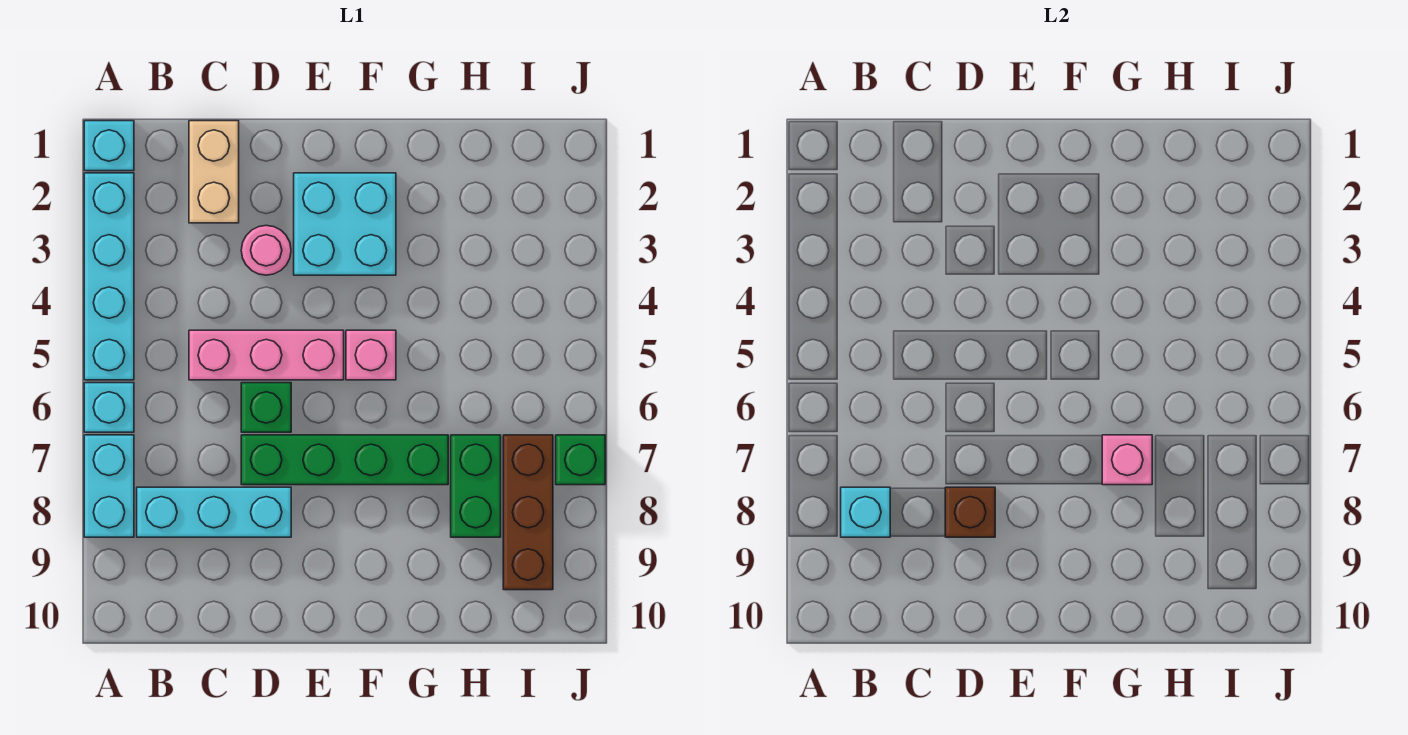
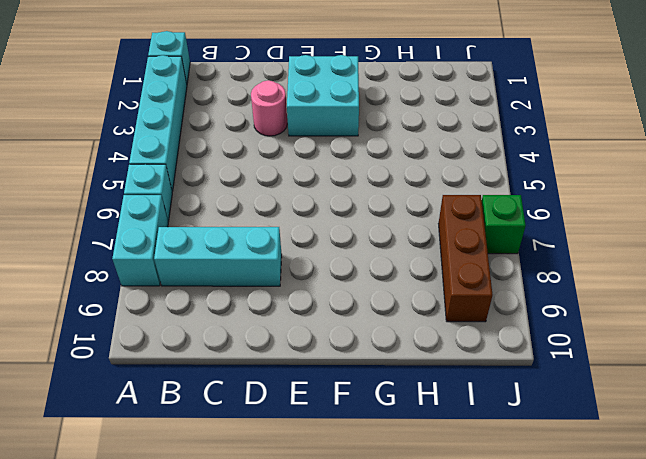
none -> tan 1x2 brick [189,121,239,223]
none -> pink 1x3 brick [189,330,344,380]
none -> green 1x1 brick [241,383,291,432]

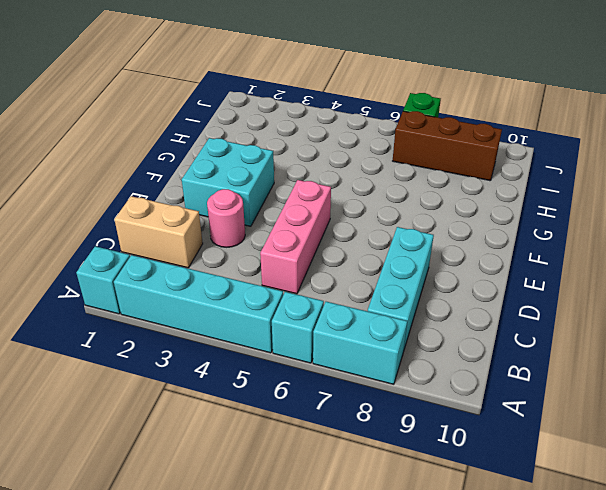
none -> green 1x1 brick [241,383,291,432]
none -> green 1x4 brick [241,435,448,485]
none -> pink 1x1 brick [346,330,396,380]

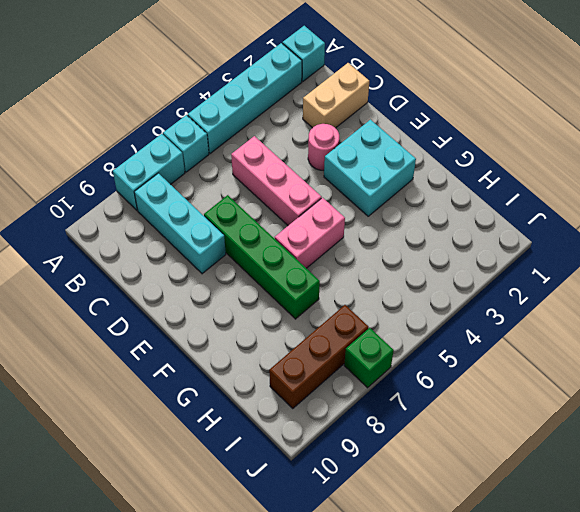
pink 1x2 brick [275,198,345,268] -> pink 1x1 brick [346,330,396,380]
none -> green 1x1 brick [241,383,291,432]
none -> green 1x2 brick [451,435,501,537]
none -> cyan 1x1 brick [841,487,890,537]

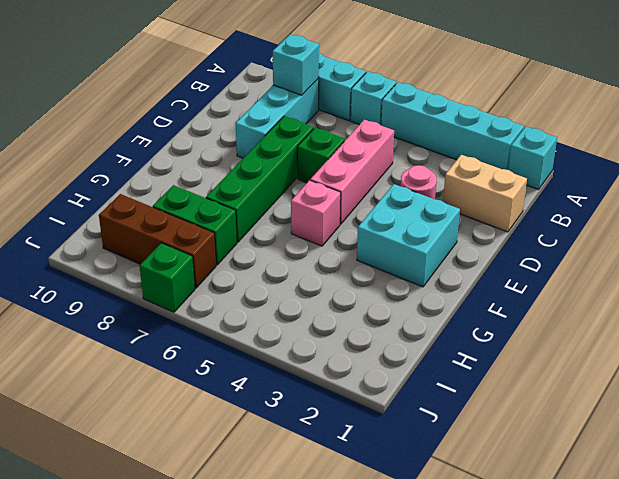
none -> brown 1x1 brick [945,487,995,537]
none -> pink 1x1 brick [1102,435,1152,485]

